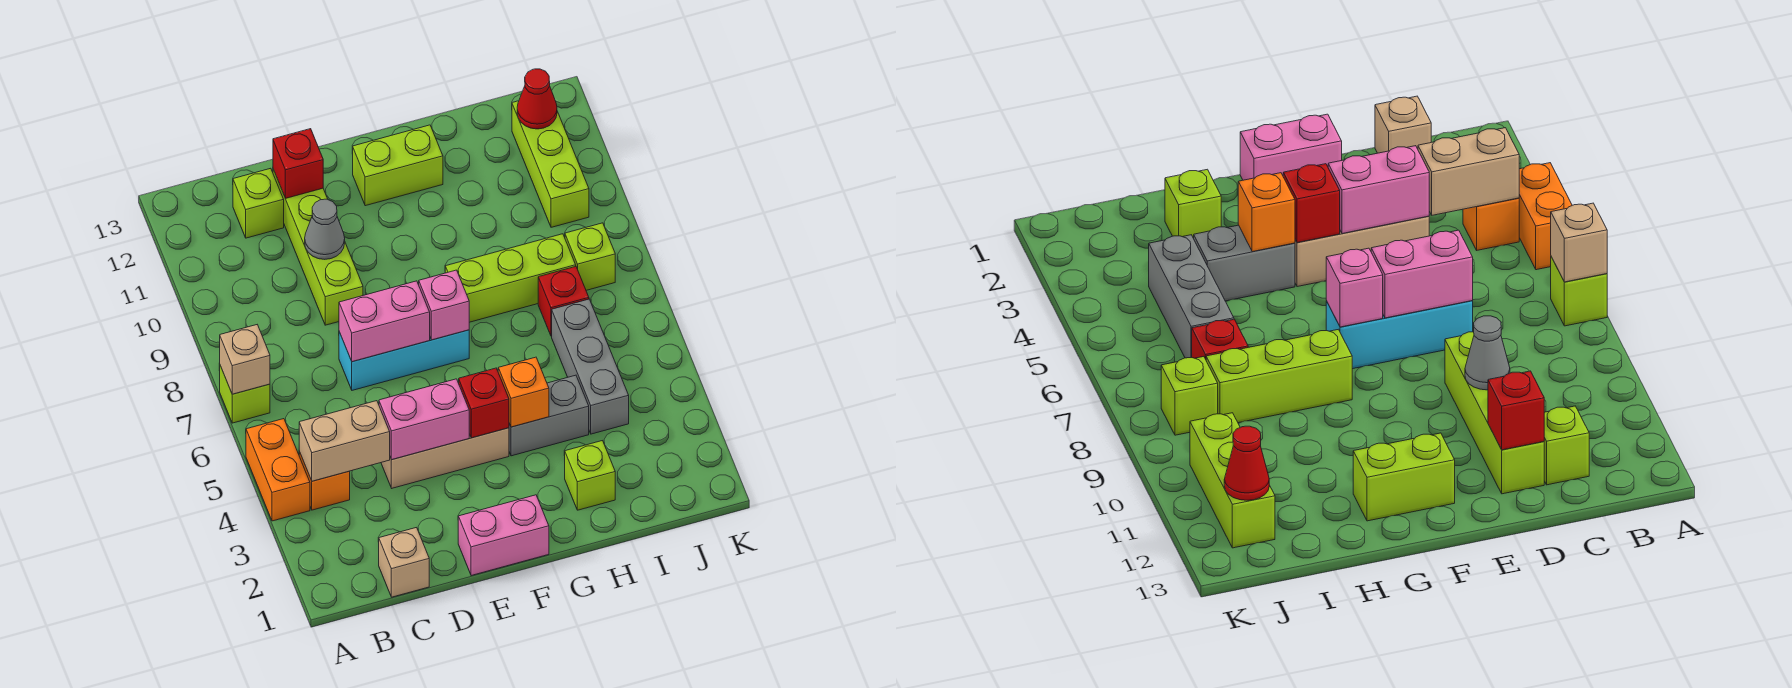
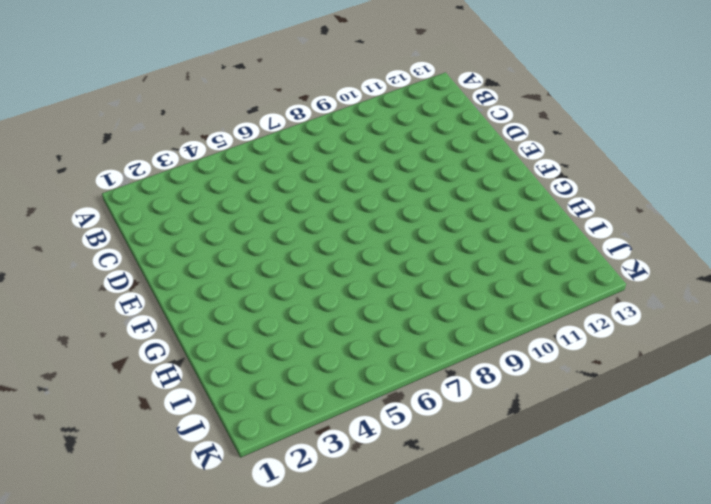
none -> orange 1x2 brick [246,419,310,521]
none -> lime 1x1 brick [220,366,270,423]
none -> orange 1x1 brick [299,452,350,510]

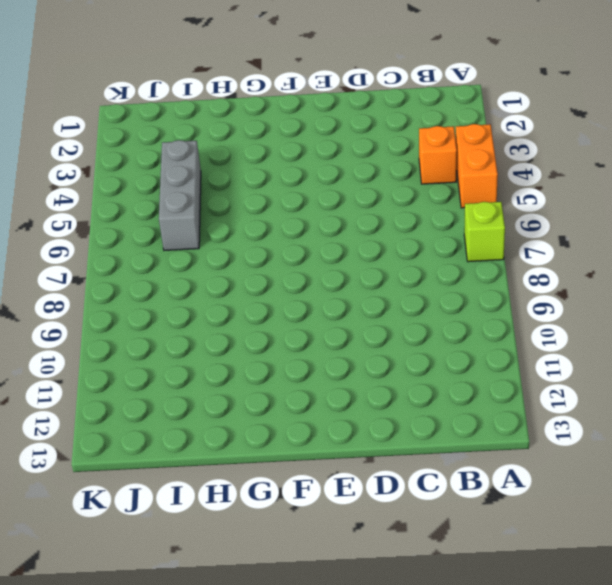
none -> tan 1x1 brick [379,528,429,597]
none -> lime 1x1 brick [233,168,284,238]
none -> tan 1x3 brick [381,428,509,488]

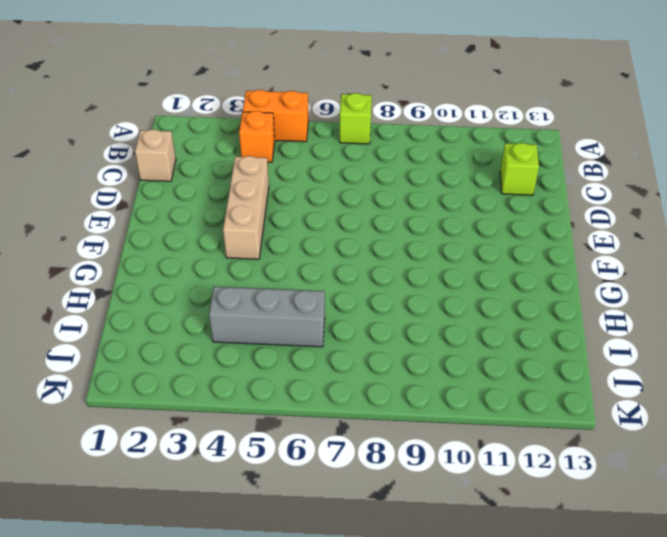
none -> cyan 1x3 brick [339,330,469,390]
none -> lime 1x4 brick [273,169,363,325]
none -> pink 1x2 brick [458,495,549,576]

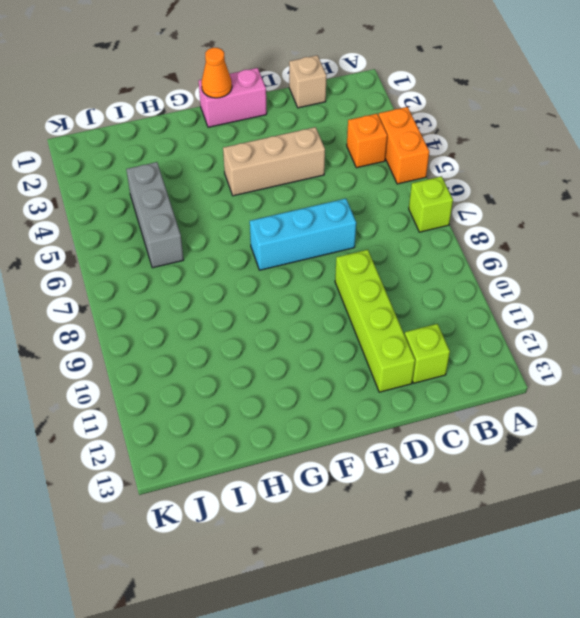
orange 1x1 cone [201,48,232,98] -> none
none -> lime 1x2 brick [352,125,443,206]
none -> grey 1x2 brick [509,375,589,456]
none -> lime 1x3 brick [445,234,576,322]

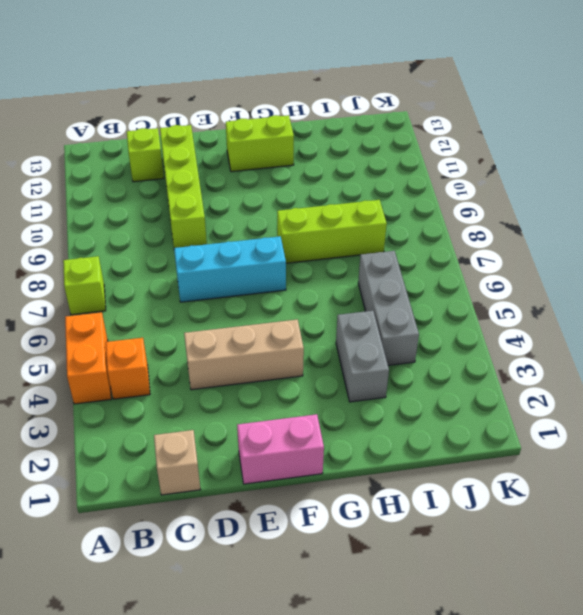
grey 1x2 brick [336,311,389,402] -> grey 1x2 brick turned to [509,375,589,456]
none -> lime 1x1 brick [565,441,615,510]
none -> red 1x1 brick [538,267,589,336]
none -> lime 1x1 brick [565,223,615,290]

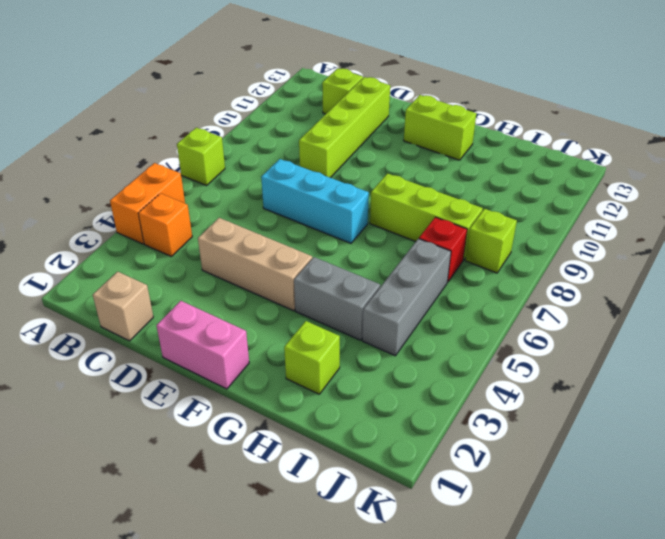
none -> lime 1x3 brick [512,101,589,227]
none -> tan 1x1 brick [220,325,270,394]
none -> tan 1x2 brick [299,401,390,481]

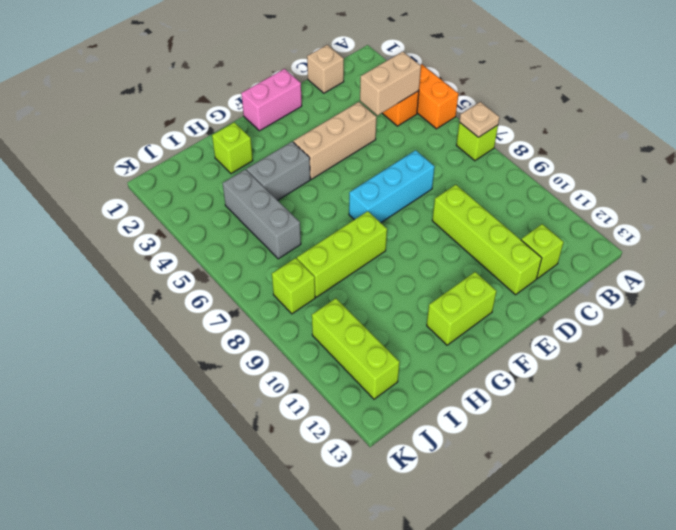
tan 1x1 plate [459,102,499,137] -> tan 1x1 brick [220,325,270,394]
none -> red 1x1 brick [538,267,589,336]
none -> pink 1x2 brick [379,379,469,460]
none -> pink 1x2 brick [339,281,430,362]

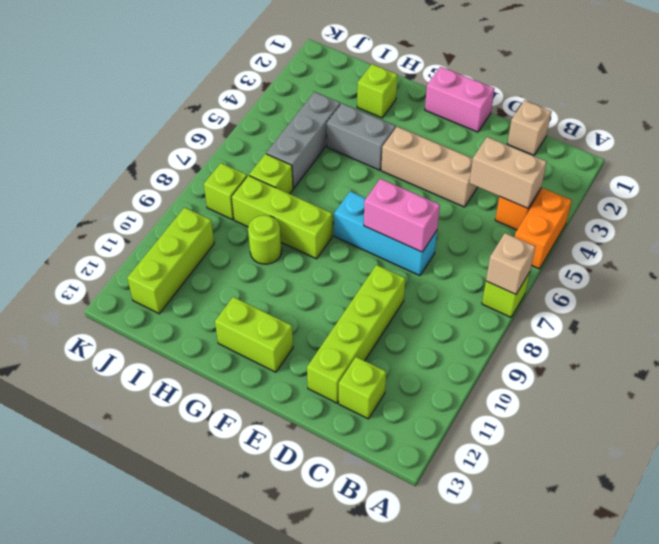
lime 1x1 round brick [248,215,282,264] -> none
lime 1x1 brick [249,154,293,194] -> red 1x1 brick [538,267,589,336]
none -> pink 1x2 brick [379,379,469,460]
none -> grey 1x1 cone [305,199,345,259]
none -> red 1x1 brick [273,129,323,199]

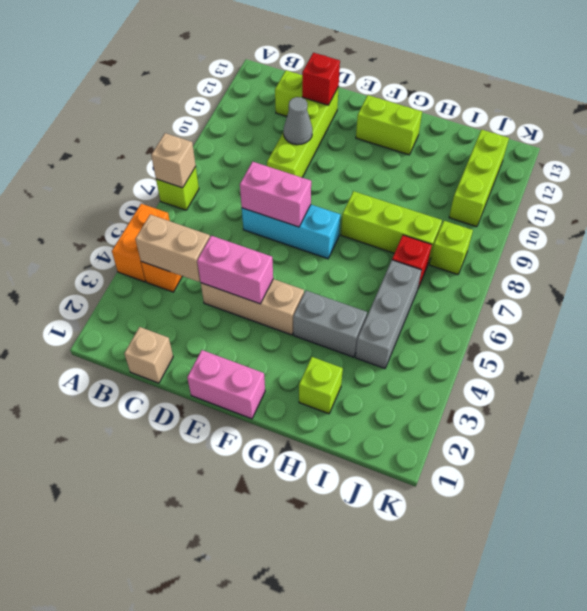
none -> red 1x1 brick [459,368,509,438]
none -> pink 1x1 brick [419,270,469,340]
none -> orange 1x1 brick [498,357,549,427]

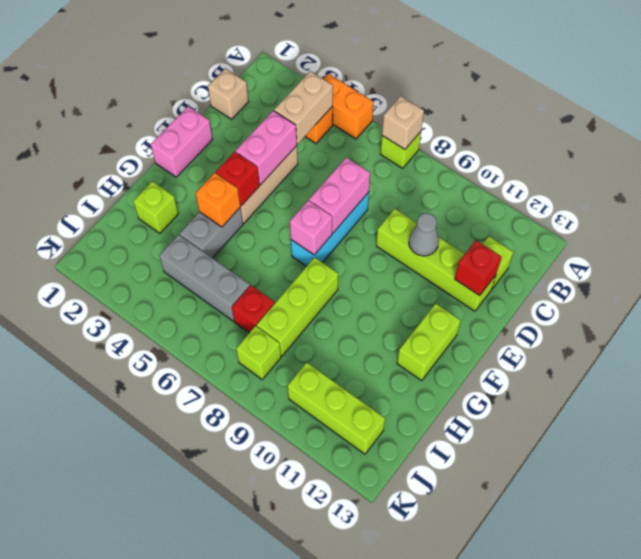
none -> red 1x1 cone [517,69,557,129]

